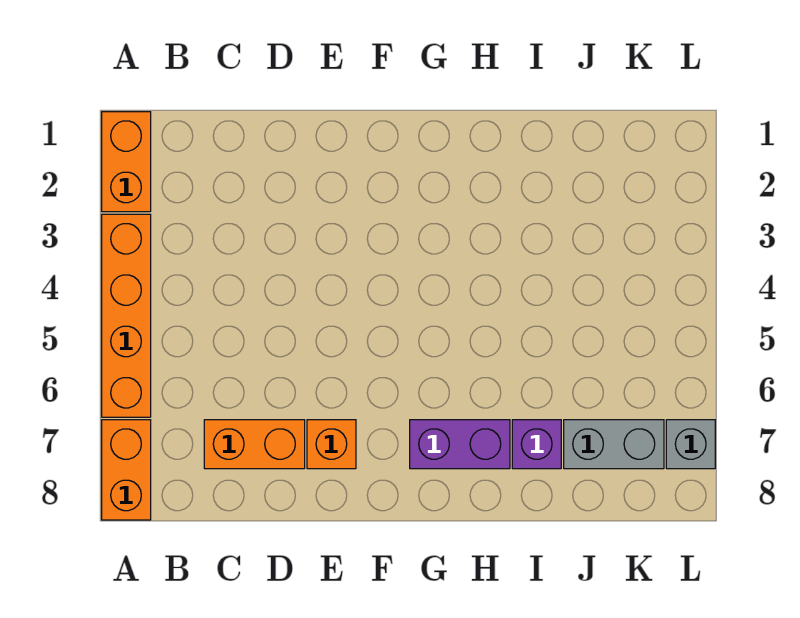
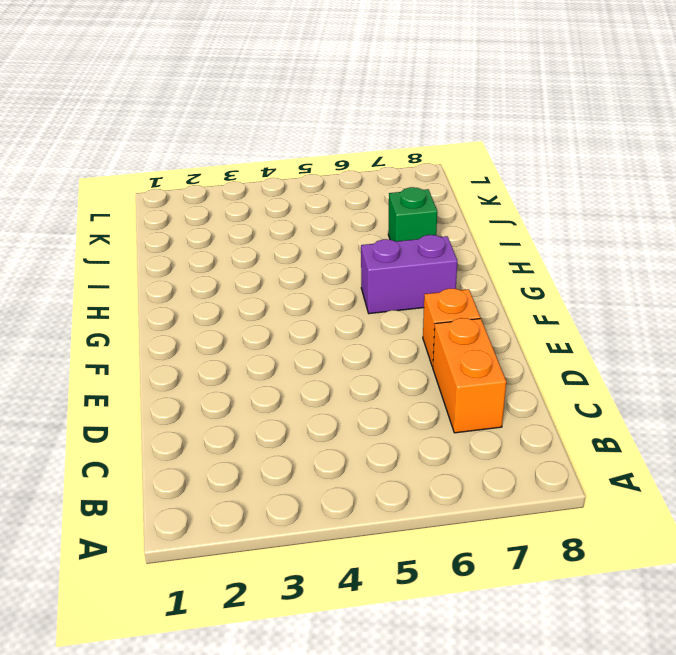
purple 1x2 brick [361,235,457,314] -> purple 1x2 brick turned to [410,420,510,469]
green 1x1 brick [388,187,437,241] -> purple 1x1 brick [512,420,561,469]
none -> orange 1x2 brick [102,112,151,212]
none -> orange 1x4 brick [102,214,151,417]

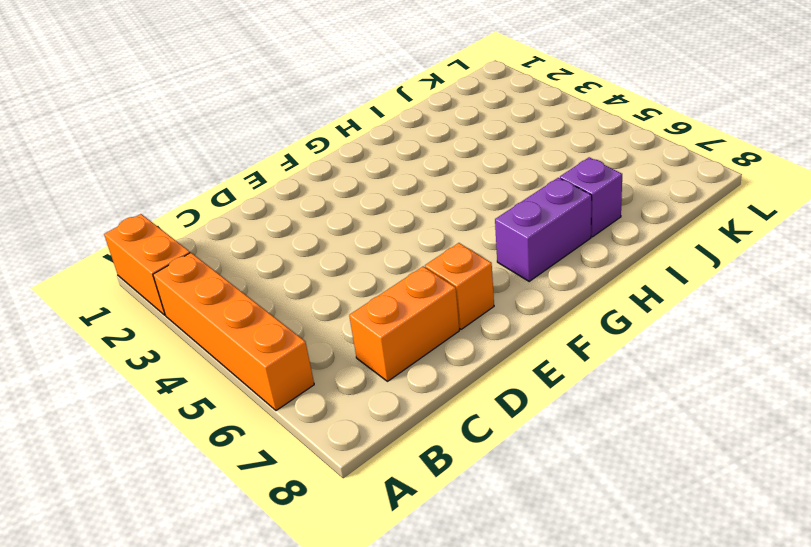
none -> orange 1x2 brick [102,420,151,520]
none -> grey 1x2 brick [564,420,664,469]

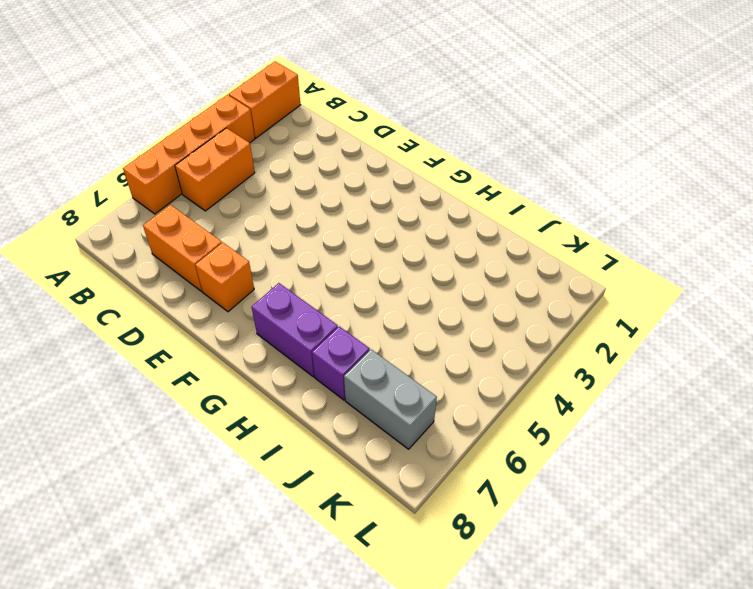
orange 1x2 brick [175,128,255,211] -> orange 1x2 brick moved to [102,420,151,520]
none -> grey 1x1 brick [666,420,715,469]

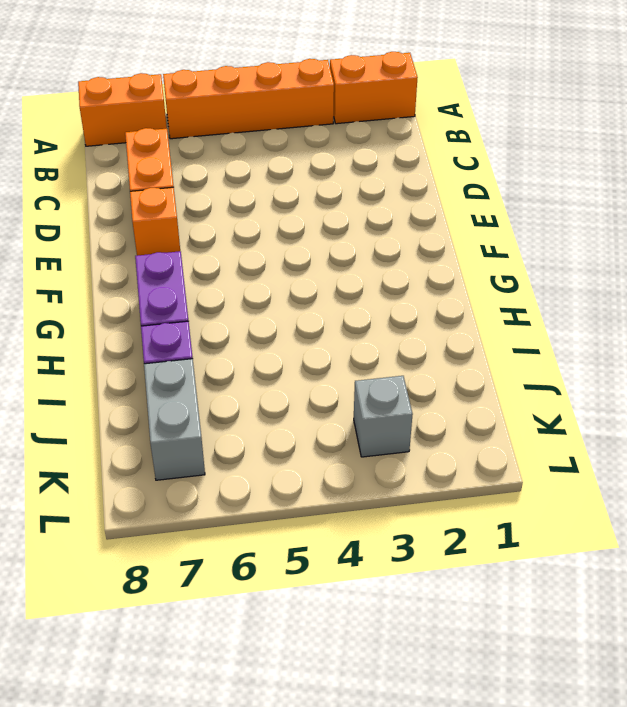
grey 1x1 brick [354,376,413,457] -> grey 1x1 brick moved to [666,420,715,469]

